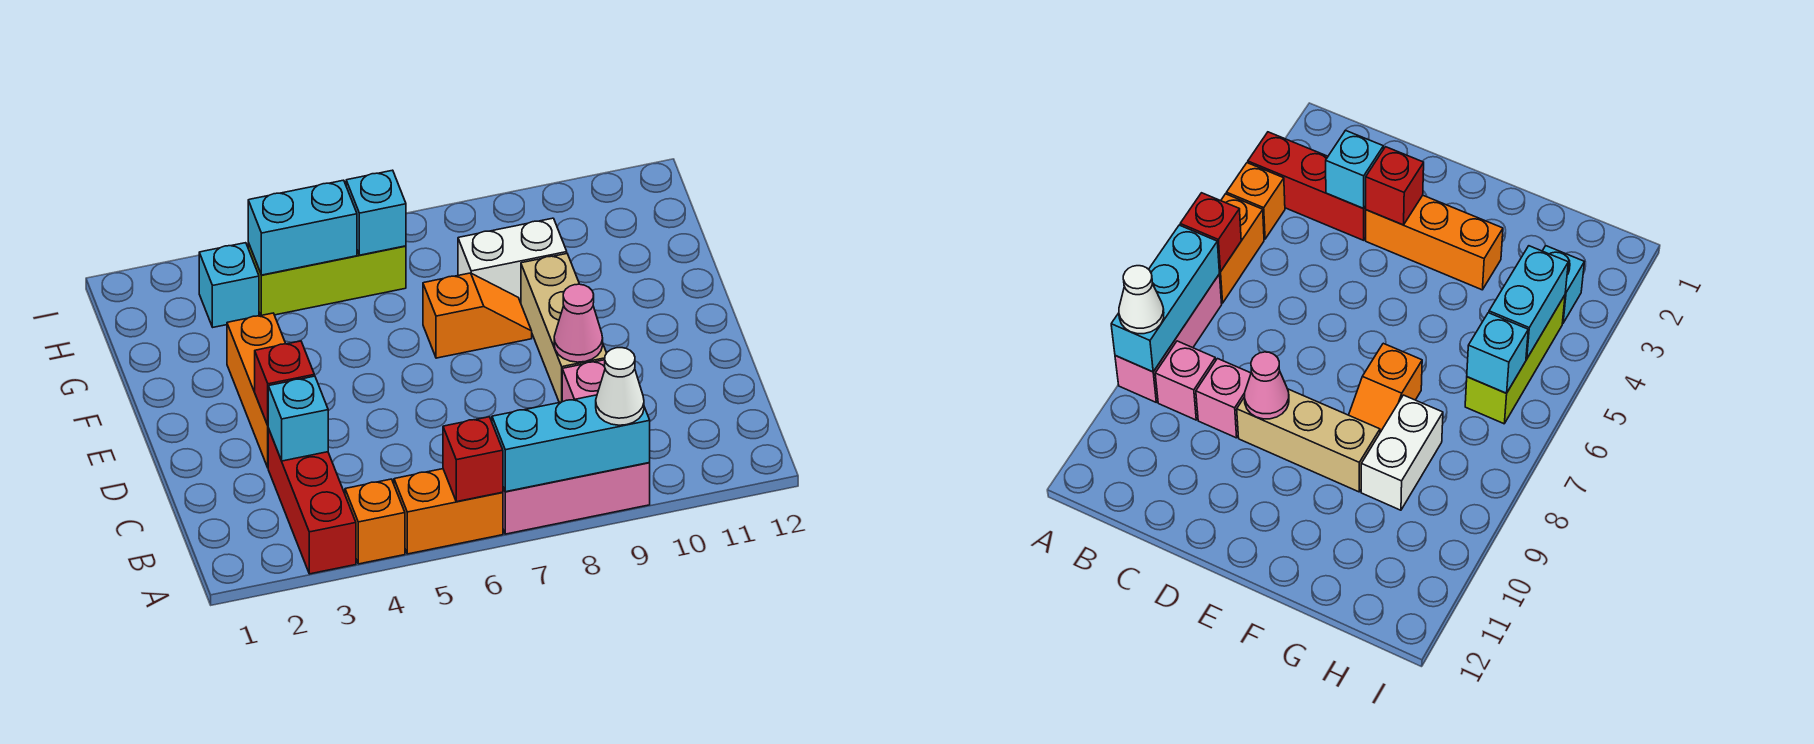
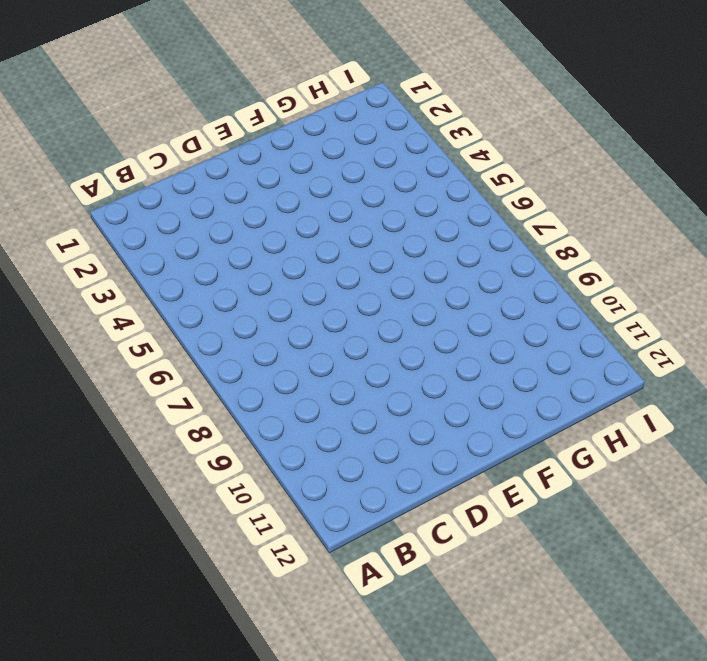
none -> red 1x3 brick [268,428,356,574]
none -> orange 1x1 brick [345,479,405,564]
none -> orange 1x2 brick [394,469,503,554]

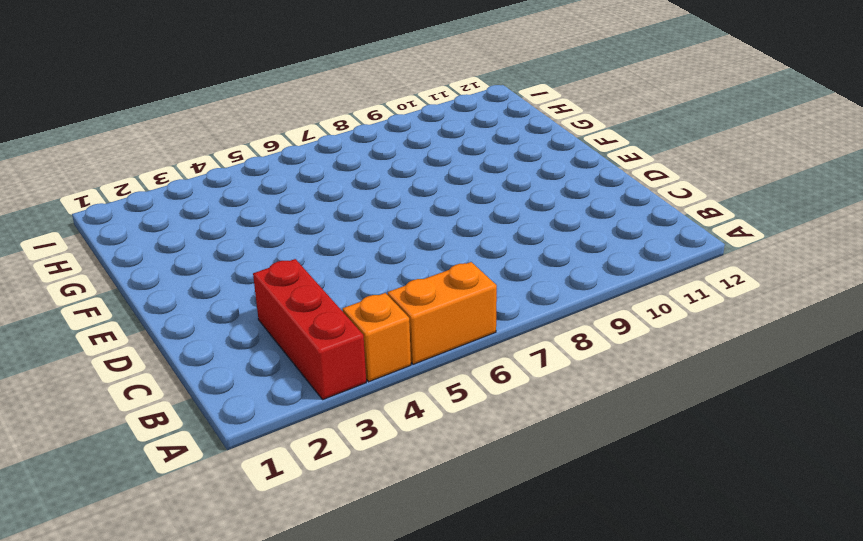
none -> pink 1x3 brick [503,463,650,534]
none -> pink 1x1 brick [1155,341,1216,420]
none -> pink 1x1 brick [562,360,605,402]

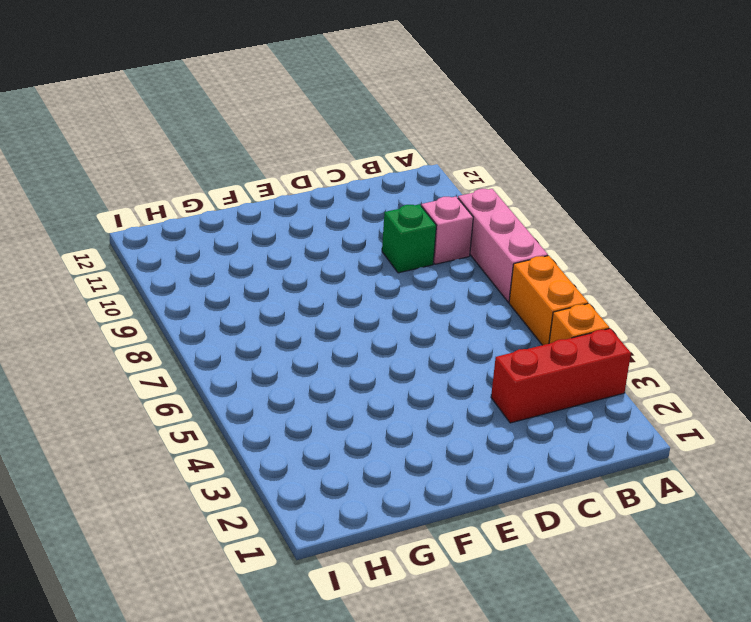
green 1x1 brick [382,204,436,273] -> pink 1x1 brick [562,360,605,402]
none -> orange 1x3 brick [227,313,286,467]
none -> tan 1x3 brick [521,254,606,403]
none -> orange 1x2 slope [423,273,532,358]

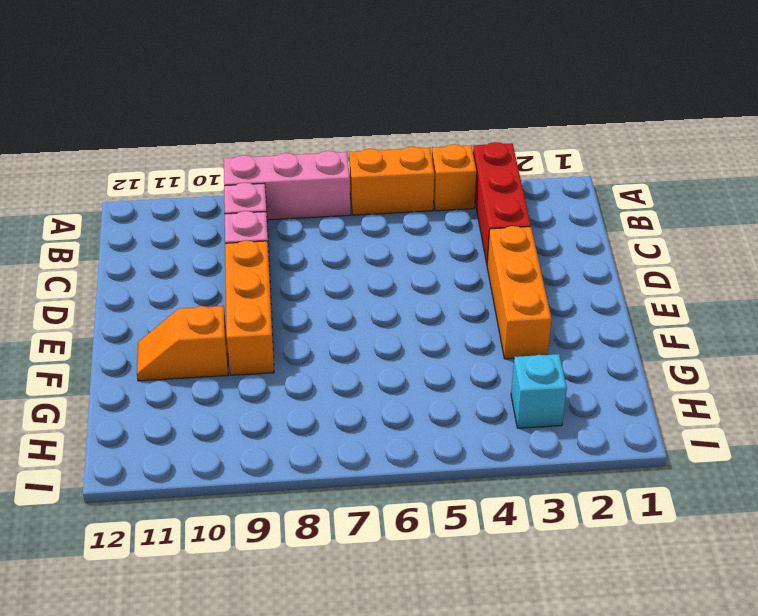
orange 1x3 brick [225,241,274,375] -> tan 1x3 brick [521,254,606,403]
orange 1x2 slope [137,306,228,381] -> orange 1x2 slope moved to [423,273,532,358]
none -> white 1x2 brick [458,218,567,303]
none -> lime 1x3 brick [248,243,406,315]
none -> red 1x1 brick [443,417,503,502]

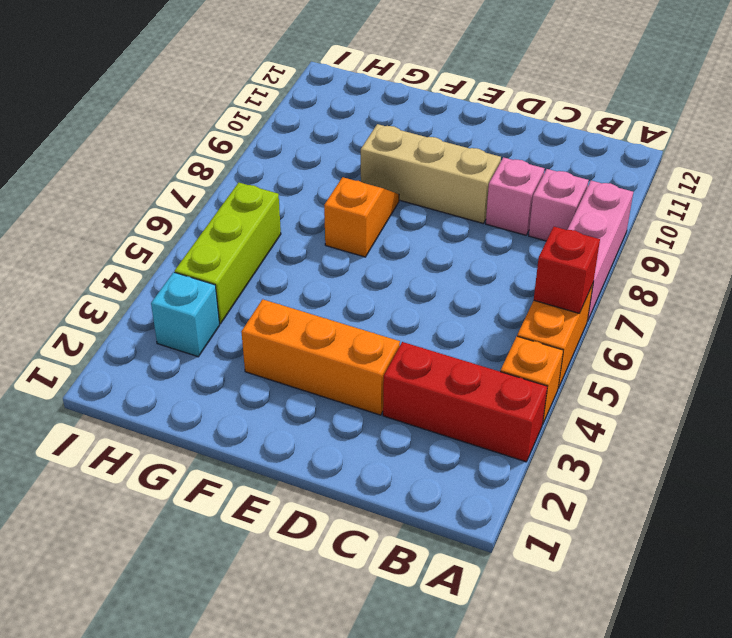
none -> white 1x2 brick [458,218,567,303]
none -> cyan 1x3 brick [492,395,650,492]
none -> cyan 1x1 brick [268,376,328,461]

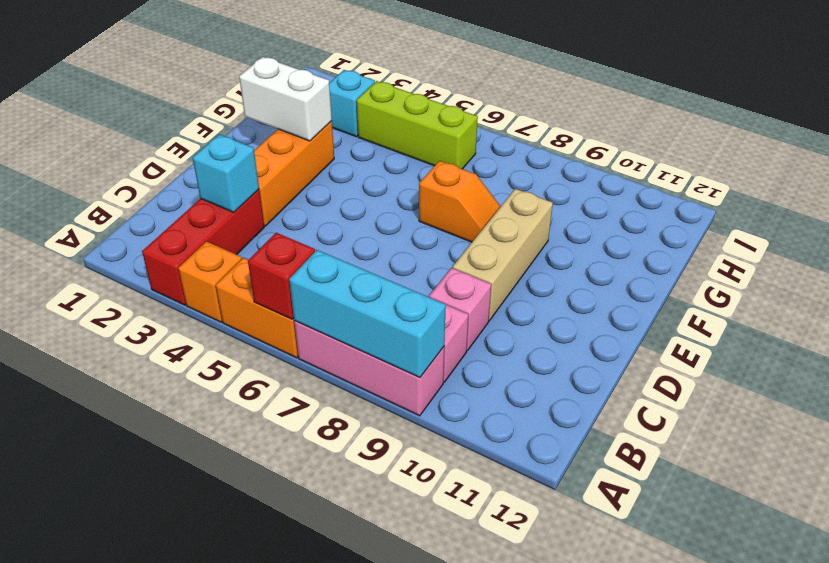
white 1x2 brick [239,57,332,141] -> white 1x2 brick moved to [458,218,567,303]
none -> red 1x1 brick [255,341,314,425]
none -> pink 1x1 cone [554,284,603,362]
none -> cyan 1x2 brick [248,180,357,275]

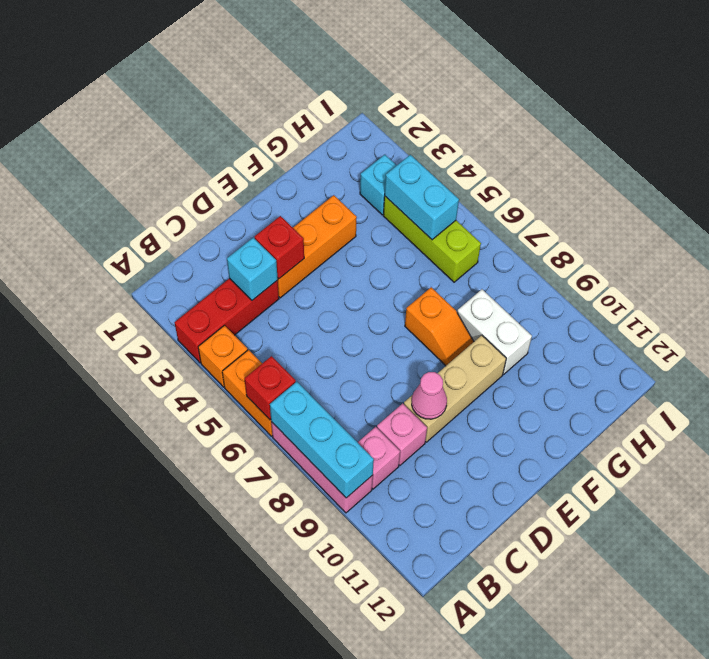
none -> cyan 1x1 brick [346,170,406,255]
none -> white 1x1 cone [596,348,644,425]

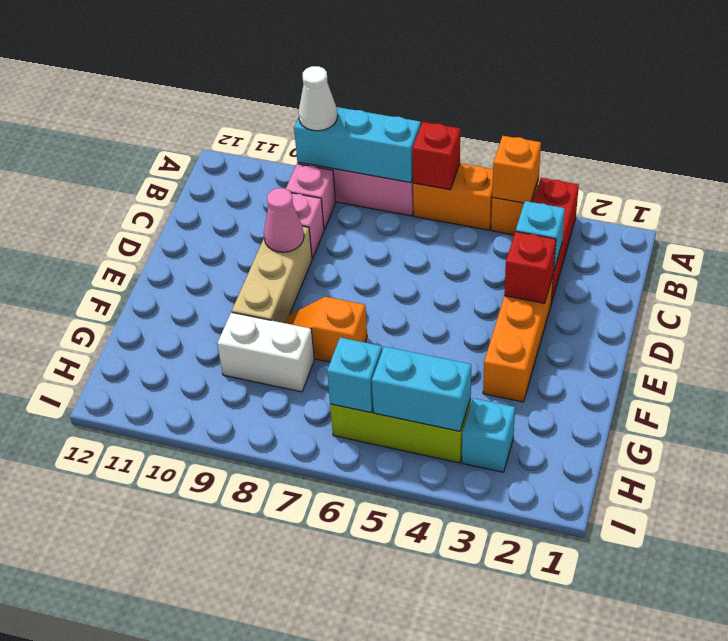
orange 1x1 brick [492,136,541,203] -> none

